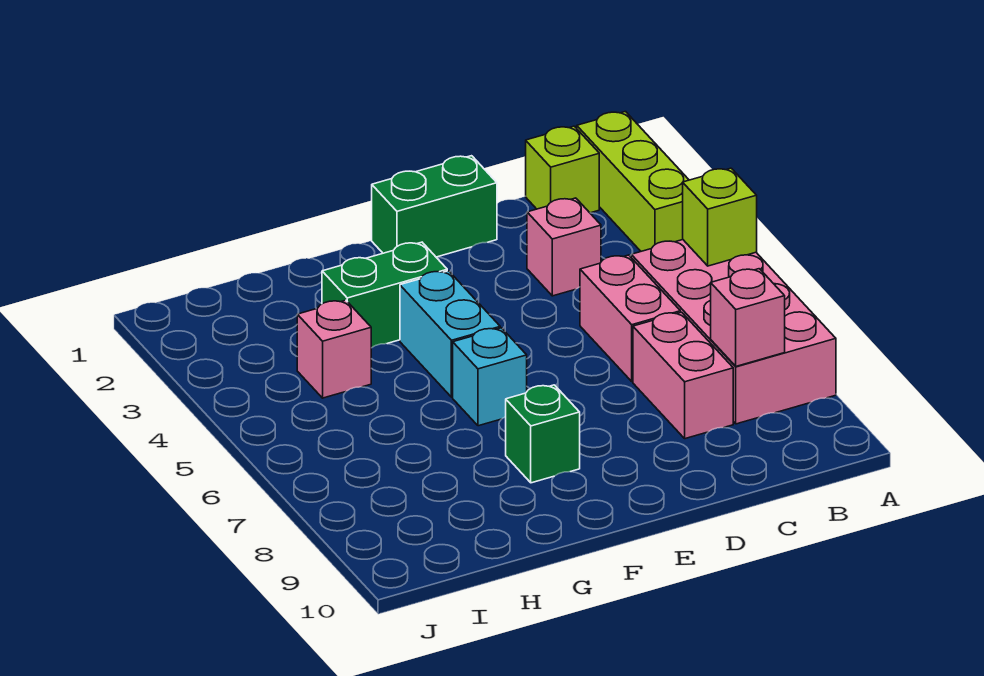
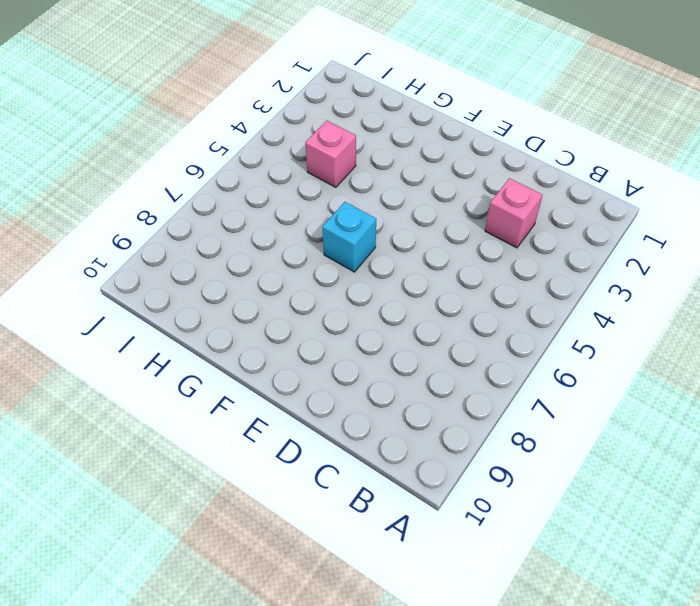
none -> lime 1x3 brick [577,112,689,251]
none -> pink 2x4 brick [631,240,836,424]
none -> lime 1x1 brick [526,126,599,213]

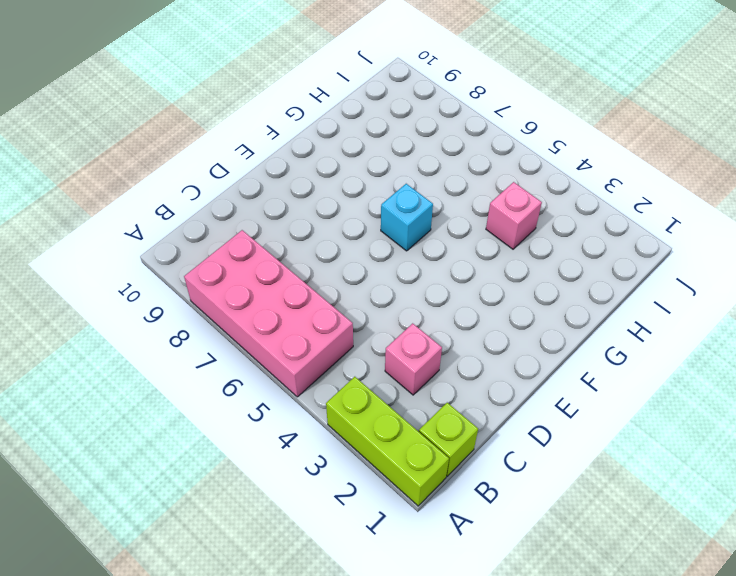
none -> pink 1x2 brick [580,255,680,381]
none -> pink 1x2 brick [633,312,733,439]
none -> green 1x2 brick [372,156,497,257]

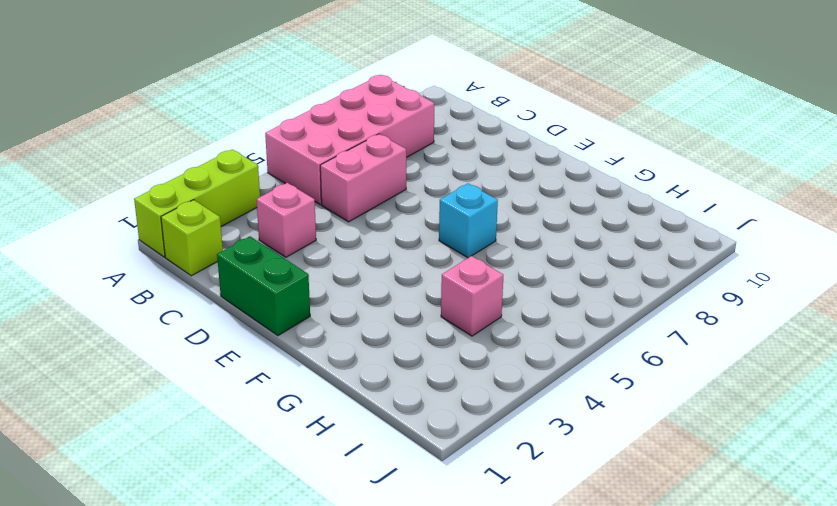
none -> pink 1x2 brick [633,312,733,439]
none -> green 1x2 brick [322,242,447,348]
none -> cyan 1x2 brick [400,271,500,397]

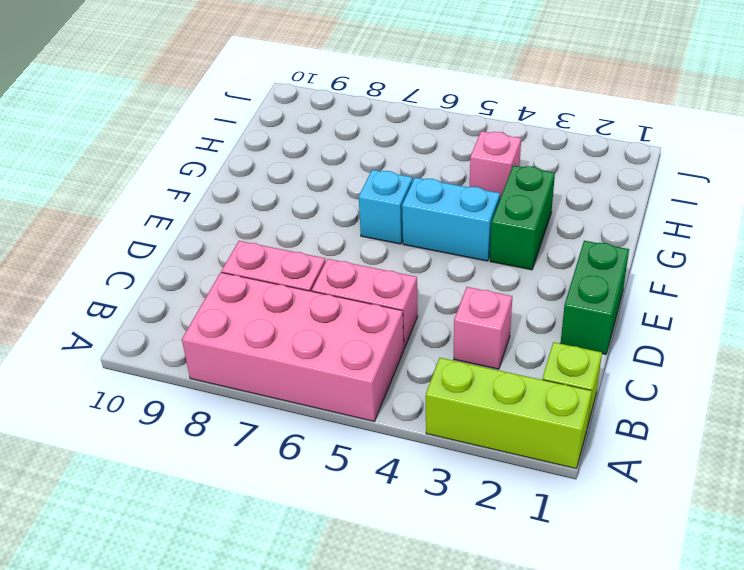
none -> green 1x1 brick [506,385,580,483]
none -> lime 1x1 brick [683,168,757,266]
none -> pink 1x1 brick [711,269,785,366]

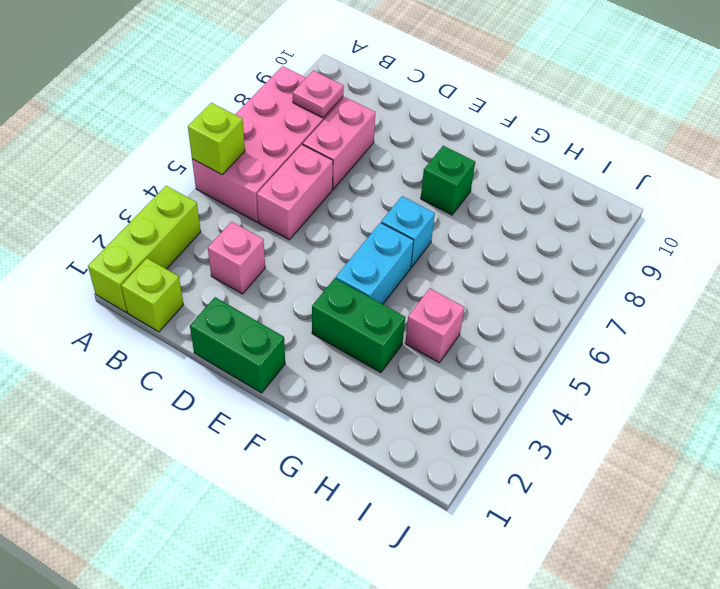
pink 1x1 plate [293,71,344,118] -> pink 1x1 brick [711,269,785,366]

